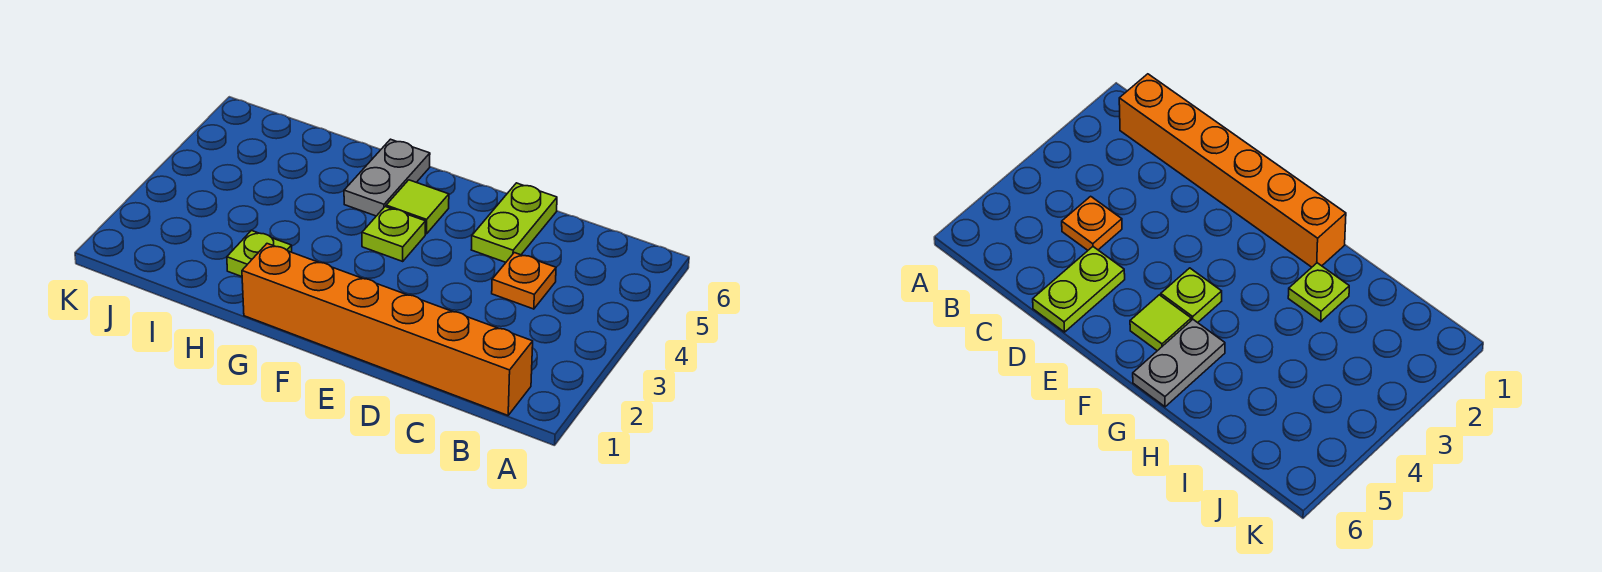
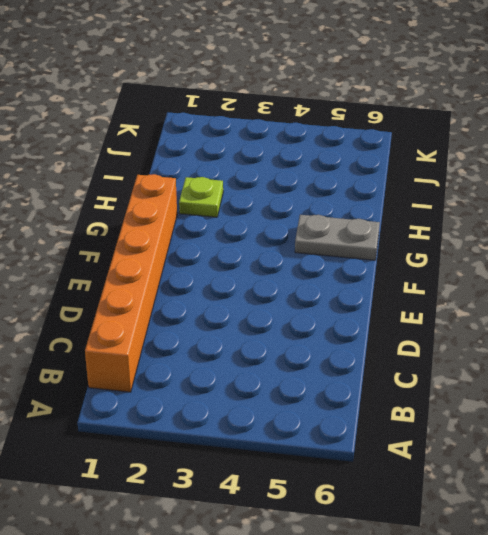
none -> orange 1x1 plate [492,253,556,309]
none -> lime 1x2 plate [471,183,557,262]

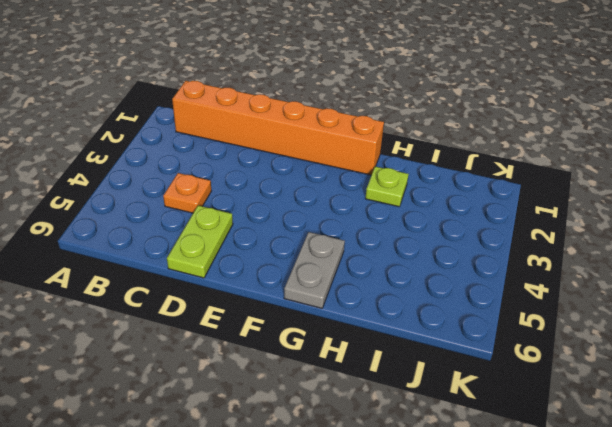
none -> lime 1x1 plate [362,207,426,261]
none -> lime 1x1 tile [386,180,449,234]

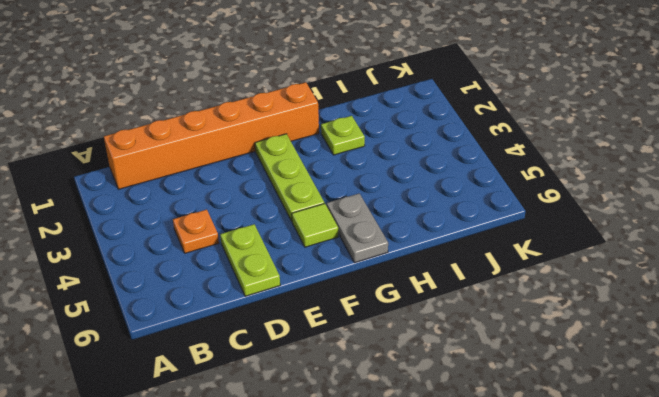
lime 1x3 plate [255,134,324,221] -> lime 1x1 plate [362,207,426,261]

